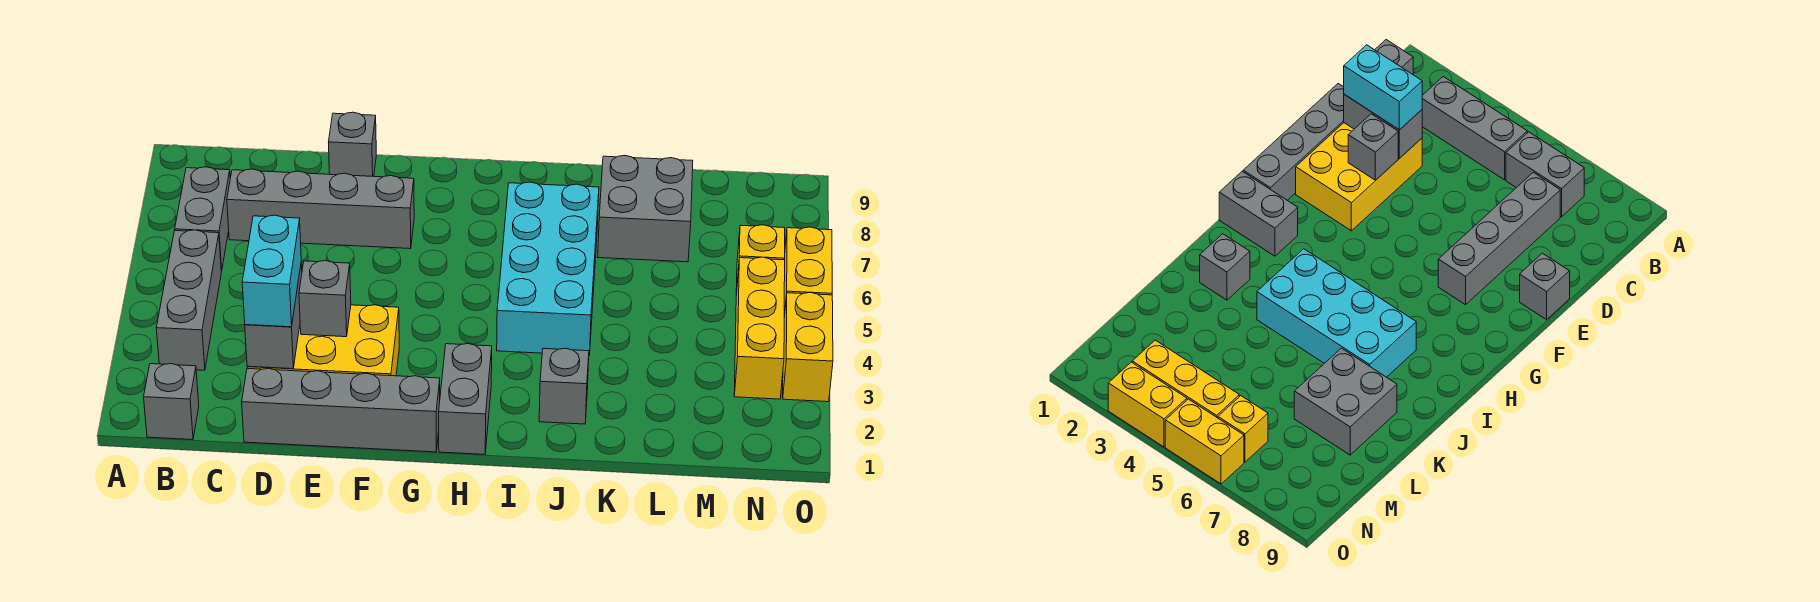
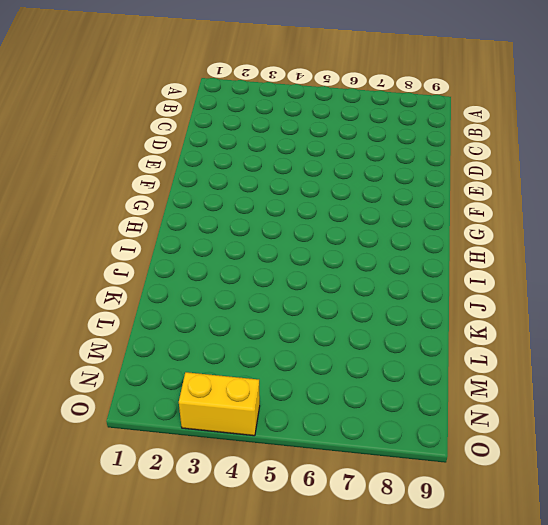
none -> grey 1x1 brick [144,364,199,440]
none -> grey 1x3 brick [156,230,221,370]
none -> grey 1x2 brick [175,167,230,271]

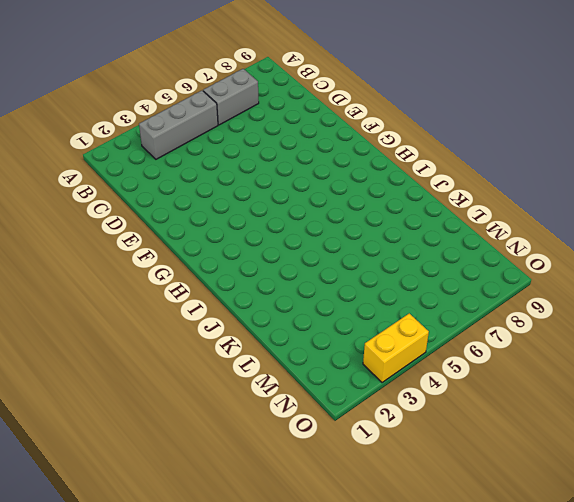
none -> grey 1x1 brick [144,364,199,440]
none -> grey 1x4 brick [227,169,414,249]
none -> grey 1x4 brick [242,368,440,452]

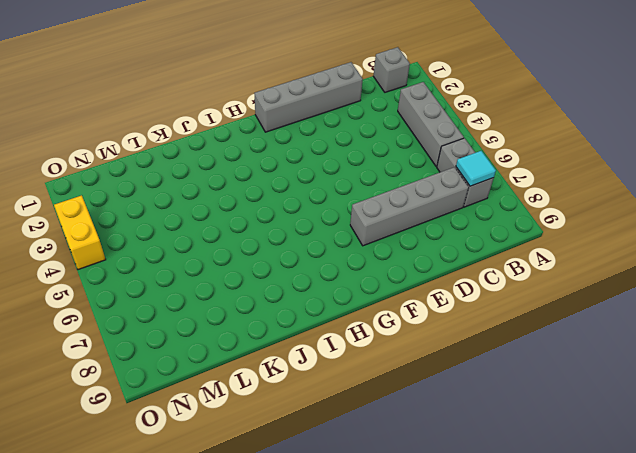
cyan 1x1 tile [456,151,496,186] -> none
none -> yellow 2x3 brick [247,305,399,376]
none -> grey 1x1 brick [328,112,376,177]
none -> grey 1x2 brick [439,344,492,454]

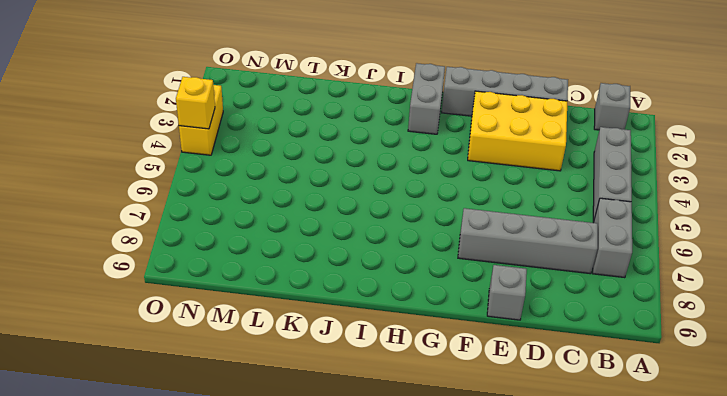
yellow 1x1 brick [176,77,215,129] -> yellow 1x1 brick moved to [736,225,785,294]
none -> cyan 2x4 brick [497,182,599,355]
none -> grey 1x1 brick [539,348,589,424]
none -> grey 2x2 brick [598,156,693,262]

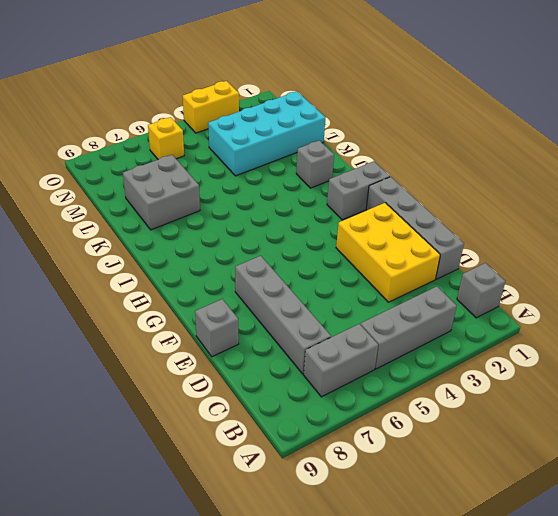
cyan 2x4 brick [208,91,325,176] -> cyan 2x4 brick moved to [497,182,599,355]
none -> yellow 1x3 brick [734,257,785,399]
none -> yellow 1x2 brick [784,227,832,317]
none -> grey 1x2 brick [245,264,302,369]

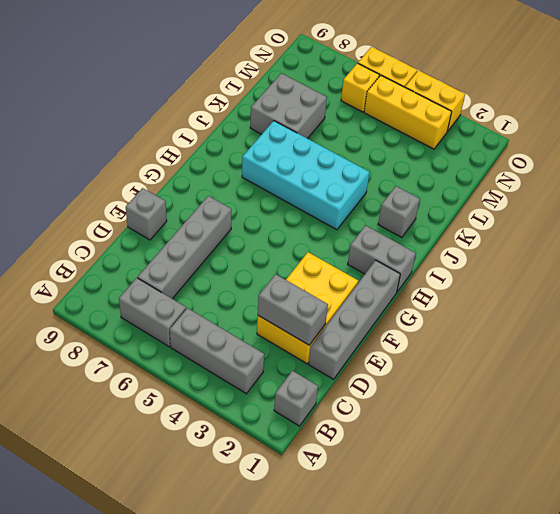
none -> grey 1x1 brick [299,261,351,337]
none -> cyan 1x2 brick [242,215,301,327]

